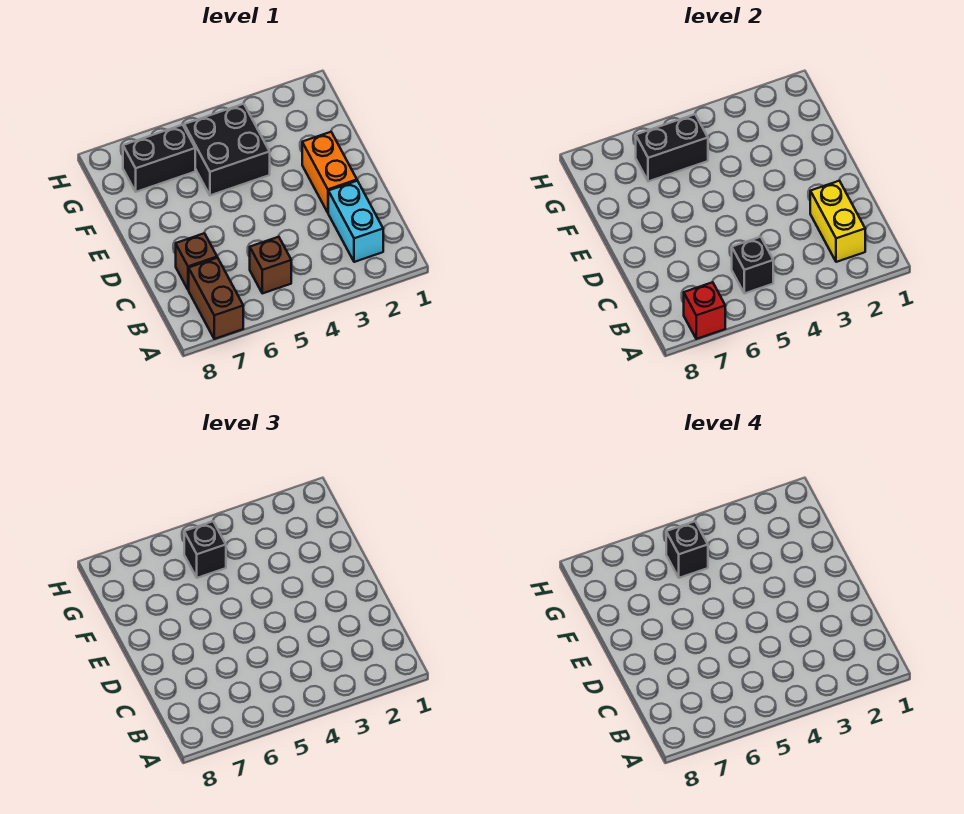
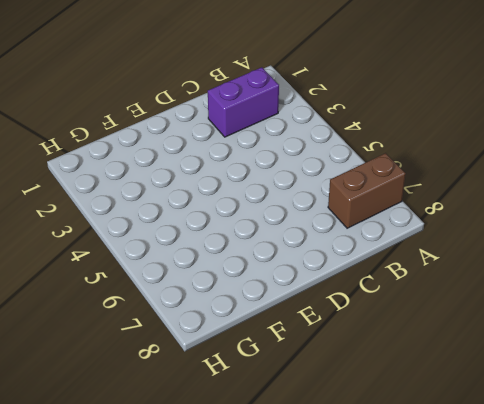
purple 1x2 brick [208,67,279,137] -> cyan 1x2 brick [328,181,383,262]
none -> brown 1x1 brick [250,237,291,293]
none -> brown 1x1 brick [176,233,217,290]
none -> orange 1x2 brick [302,132,357,212]

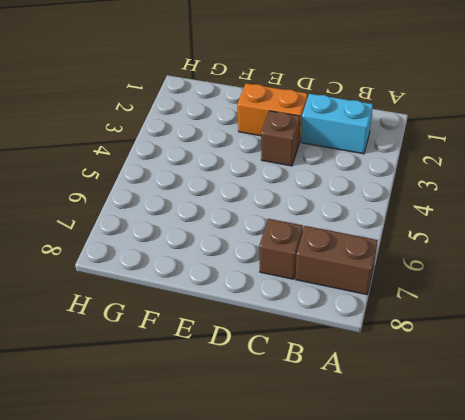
brown 1x1 brick [261,111,300,166] -> brown 1x1 brick moved to [250,237,291,293]
none -> black 2x2 brick [184,104,270,195]
none -> black 1x2 brick [123,125,195,192]
none -> red 1x1 brick [684,282,725,339]

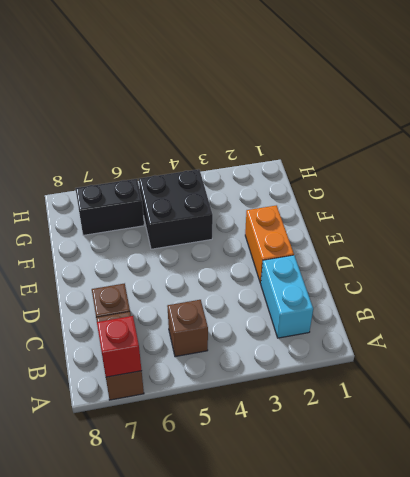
none -> yellow 1x2 brick [810,181,865,262]
none -> black 1x1 brick [732,237,773,293]
none -> black 1x2 brick [636,114,708,182]

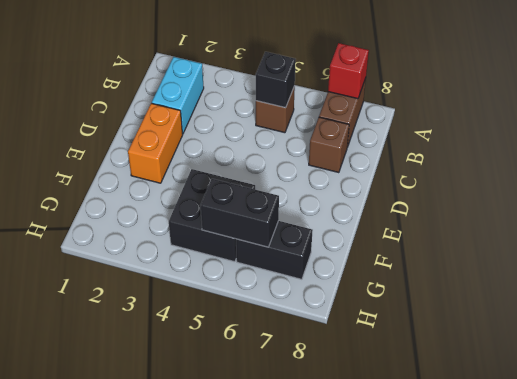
none -> yellow 1x2 brick [810,181,865,262]
none -> black 1x1 brick [184,521,226,578]
none -> black 1x1 brick [666,521,708,578]

